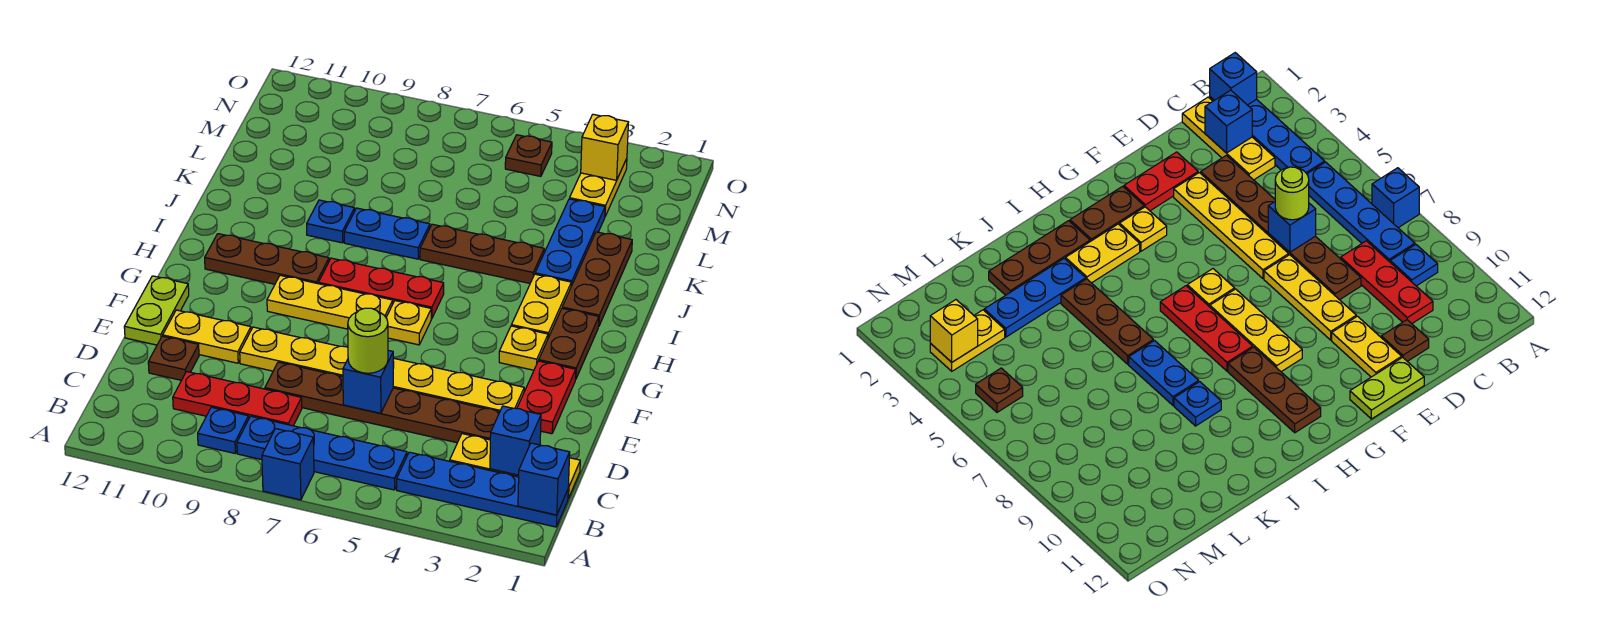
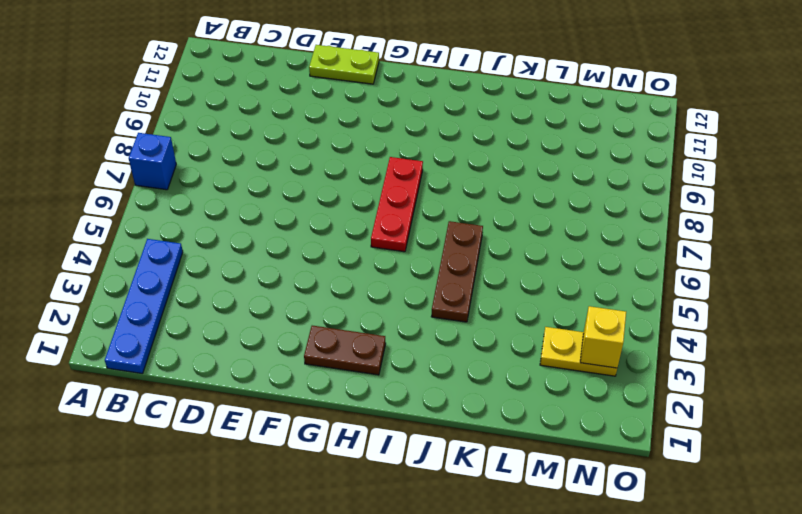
none -> blue 1x4 plate [237,416,407,490]
none -> blue 1x1 plate [198,407,249,453]
none -> yellow 1x3 plate [450,434,580,498]
none -> red 1x3 plate [173,372,302,426]

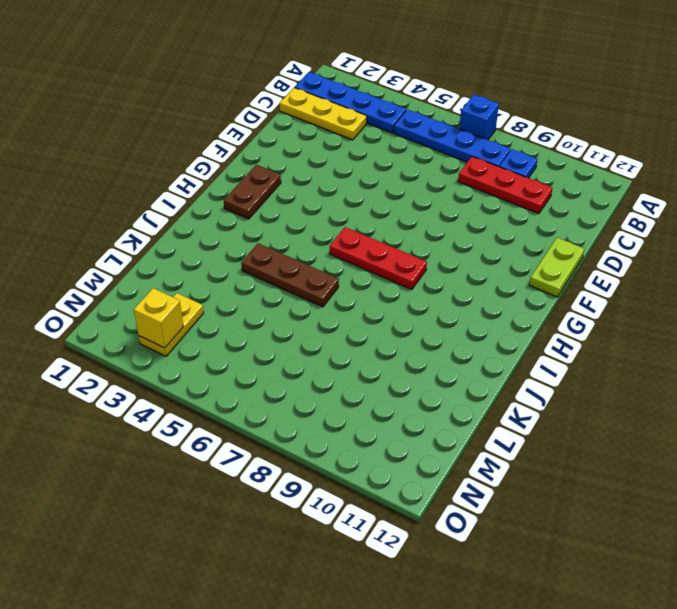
none -> brown 1x6 plate [265,362,500,443]
none -> brown 1x1 plate [148,336,199,380]
none -> red 1x2 plate [517,361,576,434]
none -> yellow 1x4 plate [393,358,524,412]

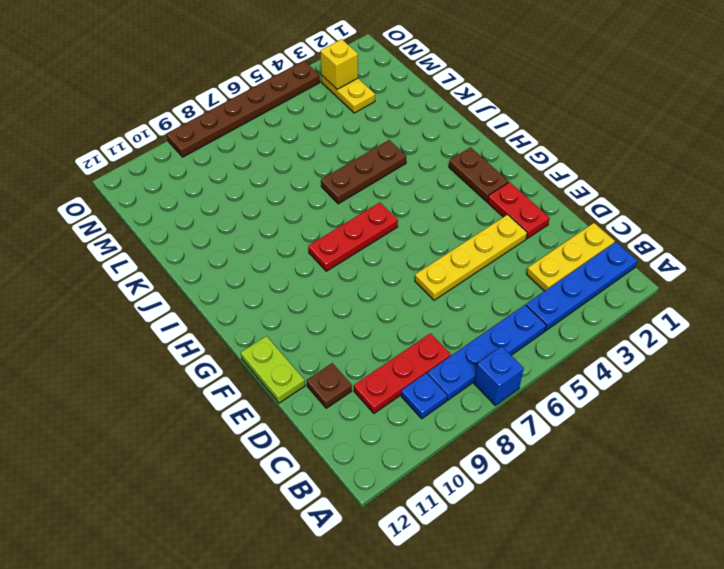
brown 1x6 plate [167,61,320,157] -> brown 1x6 plate moved to [265,362,500,443]
none -> yellow 1x3 plate [240,327,348,377]
none -> yellow 1x2 plate [163,310,251,363]
none -> yellow 1x1 plate [499,326,548,370]
none -> yellow 1x1 plate [386,301,431,345]

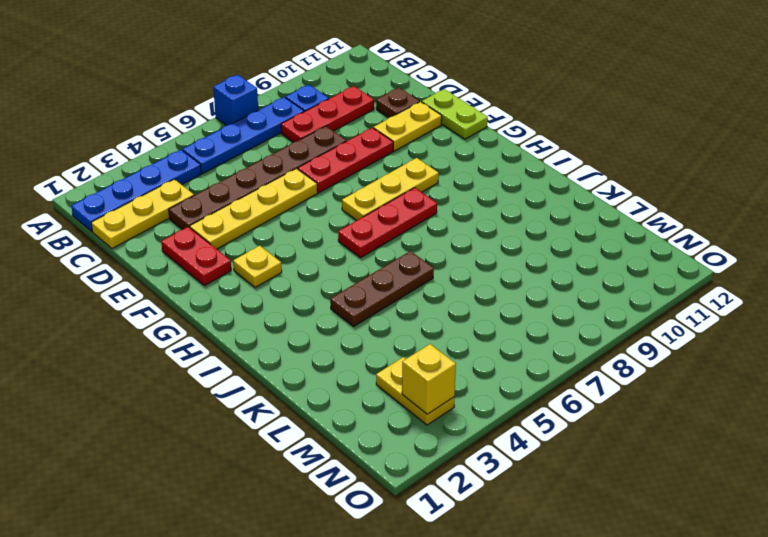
red 1x3 plate [298,128,393,193] -> yellow 1x3 plate [240,327,348,377]
none -> brown 1x2 plate [539,308,599,380]
none -> yellow 1x1 plate [386,301,431,345]
none -> yellow 1x2 plate [511,274,571,338]
none -> brown 1x3 plate [205,234,329,284]

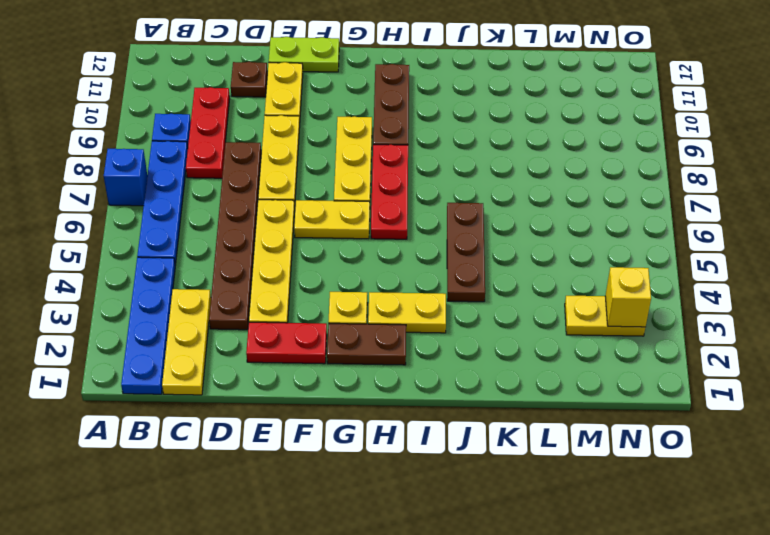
yellow 1x2 plate [294,200,370,239] -> yellow 1x1 plate [386,301,431,345]
none -> brown 1x3 plate [562,232,632,327]
none -> blue 1x3 plate [535,199,605,286]
none -> blue 1x2 plate [344,208,430,259]
none -> blue 1x1 plate [307,200,355,243]

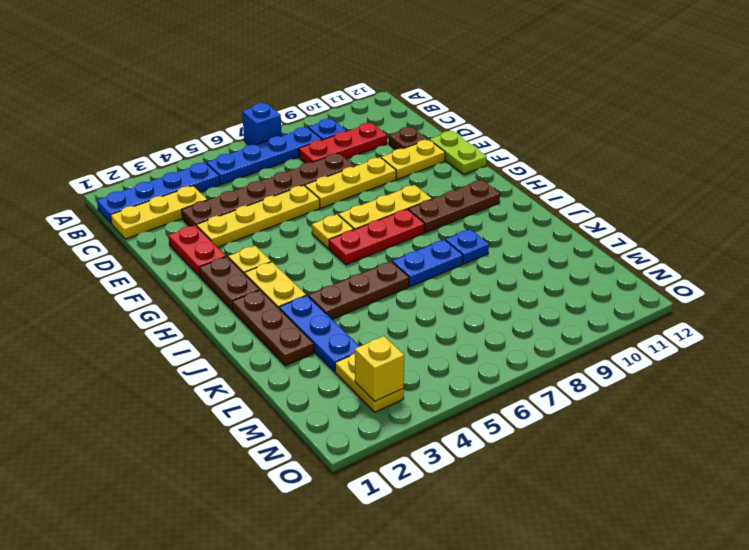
none -> brown 1x1 plate [505,135,552,176]
none -> blue 1x1 brick [518,443,570,515]
none -> blue 1x1 brick [490,406,541,475]
none -> blue 1x1 brick [343,350,393,413]

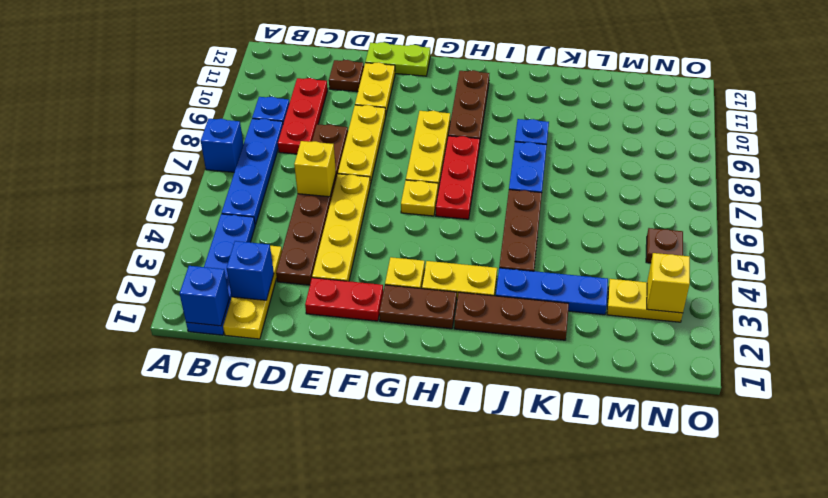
yellow 1x1 brick [294,141,336,197] -> blue 1x1 brick [343,350,393,413]
none -> lime 1x1 round brick [348,308,388,373]

